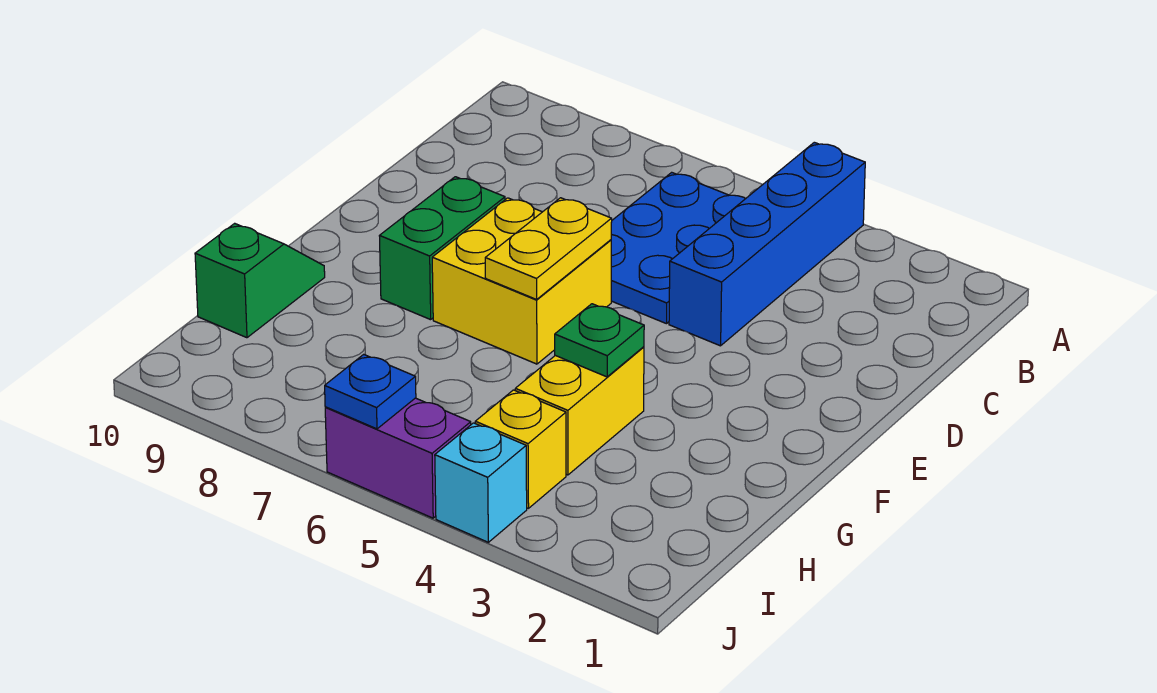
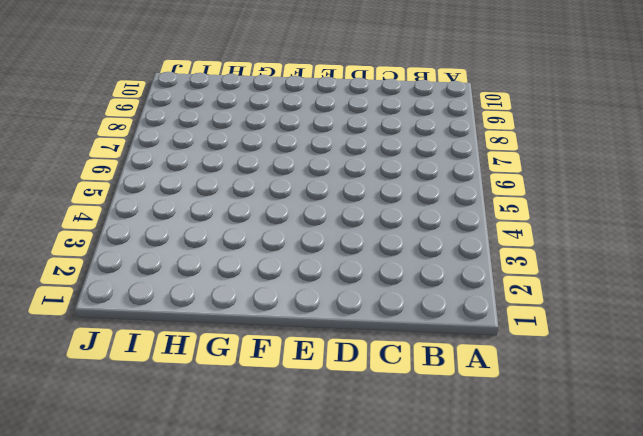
none -> blue 1x4 brick [669,142,865,346]
none -> blue 2x3 plate [611,172,746,324]
none -> yellow 2x2 brick [432,198,611,364]

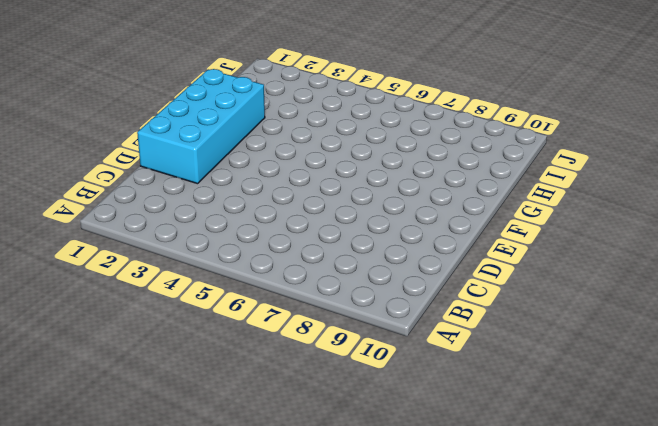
cyan 2x4 brick [137,69,265,184] -> none
none -> blue 1x4 brick [669,142,865,346]
none -> blue 2x3 plate [611,172,746,324]
none -> yellow 2x2 brick [432,198,611,364]

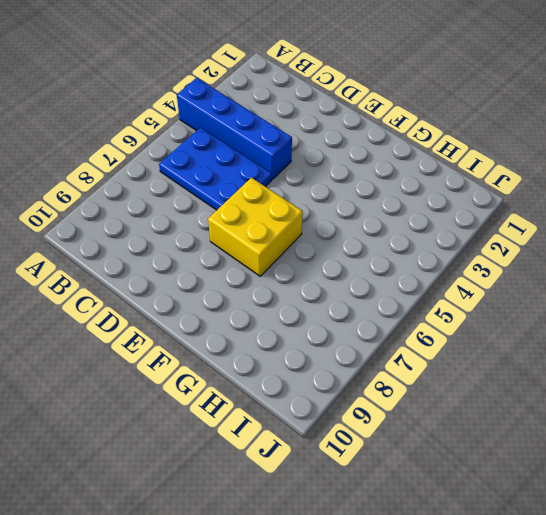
none -> green 1x2 brick [380,177,505,320]
none -> yellow 1x2 brick [515,347,644,475]
none -> green 1x2 slope [195,223,325,338]

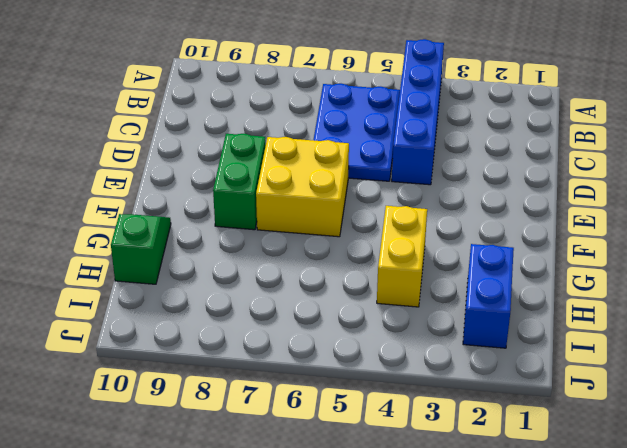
blue 1x2 brick [463,244,514,348] -> none
none -> yellow 1x1 brick [475,390,566,508]
none -> cyan 1x1 brick [435,423,527,542]
none -> purple 1x2 brick [325,398,471,518]

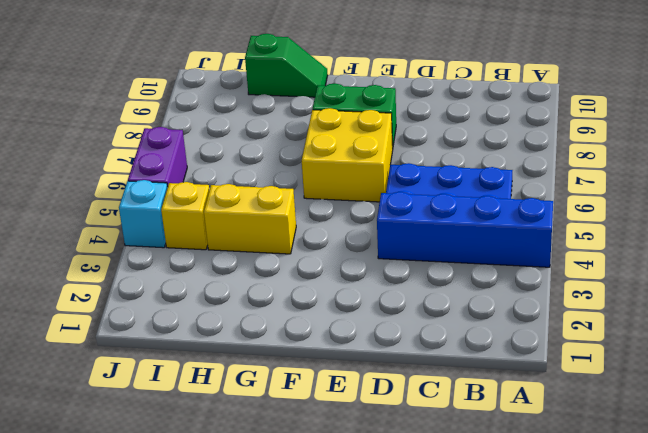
none -> yellow 1x2 plate [485,198,612,299]
none -> green 1x1 plate [555,304,644,377]
none -> blue 1x1 plate [325,354,416,429]

